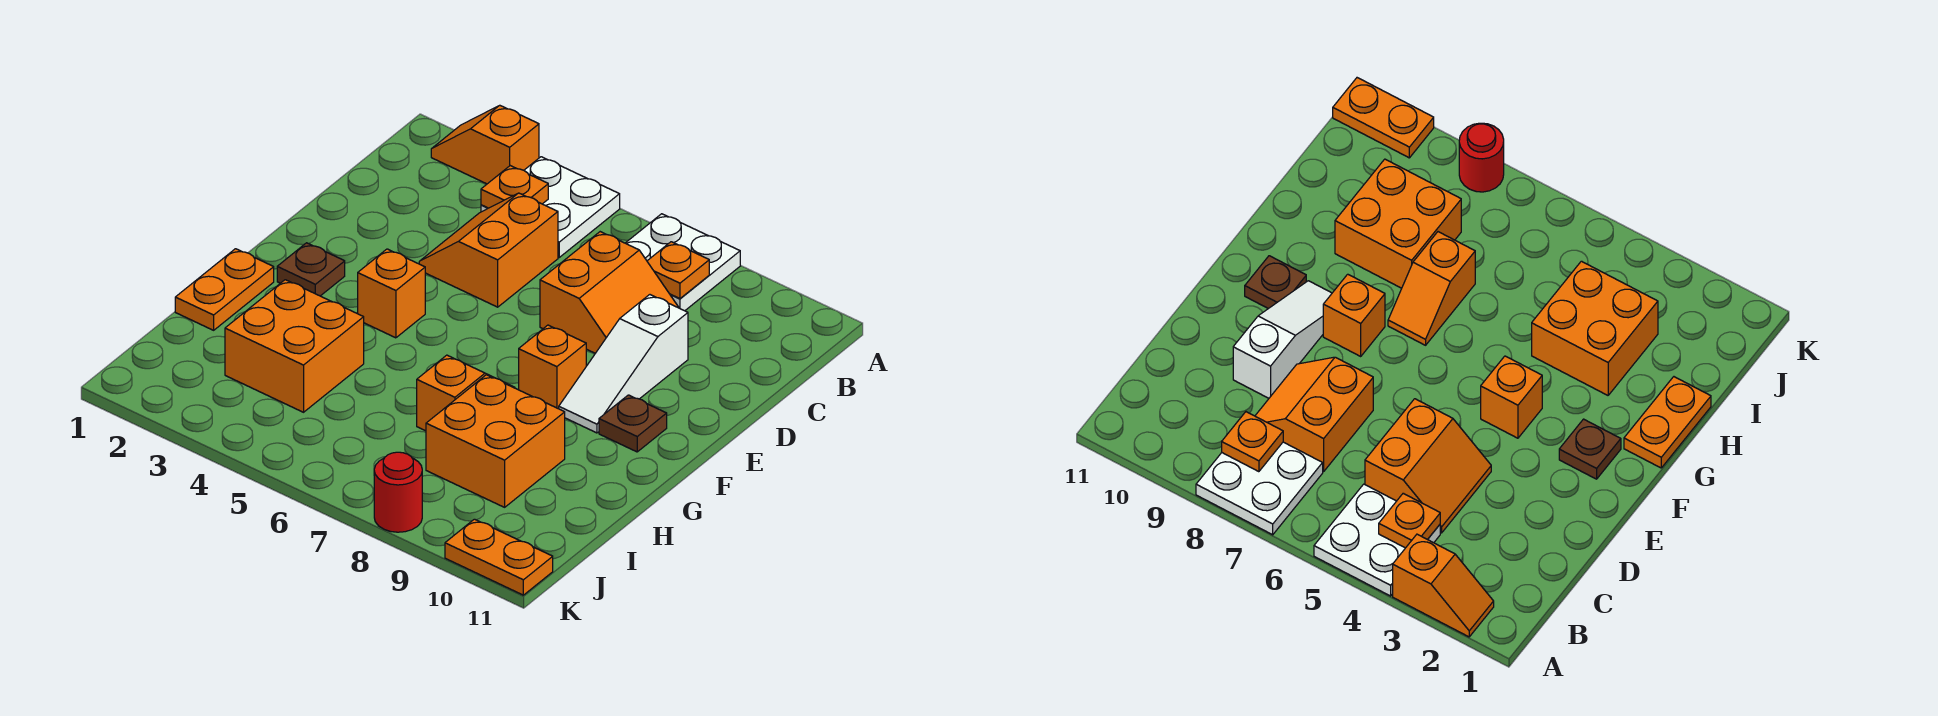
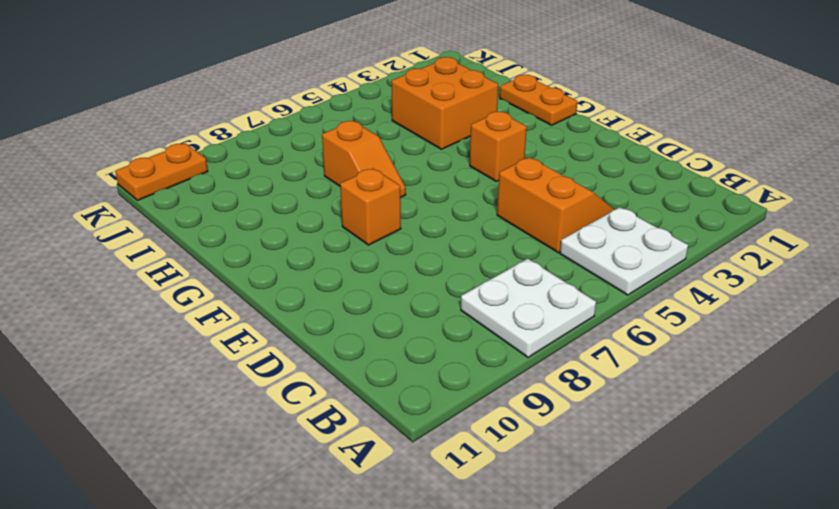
none -> orange 1x2 slope [431,105,539,184]
none -> orange 2x2 slope [540,232,679,353]
none -> white 1x3 slope [559,295,688,433]

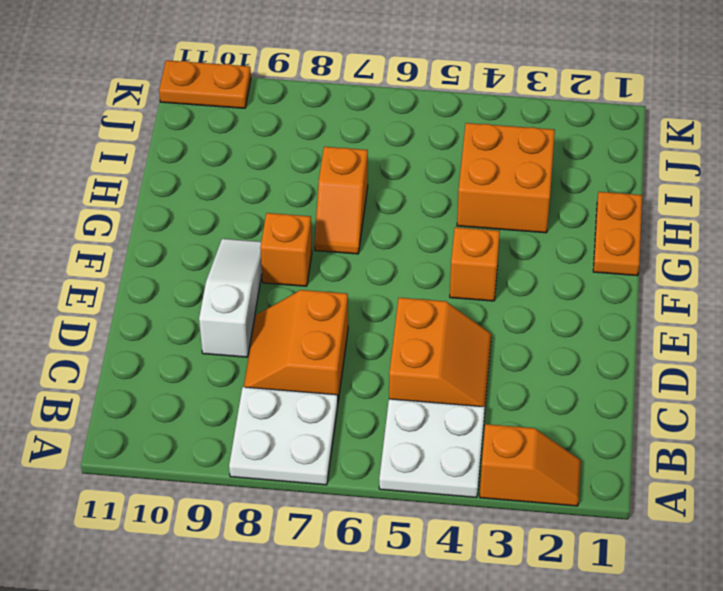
none -> brown 1x1 plate [277,243,345,296]
none -> brown 1x1 plate [599,395,667,452]
none -> orange 2x2 brick [426,375,565,507]

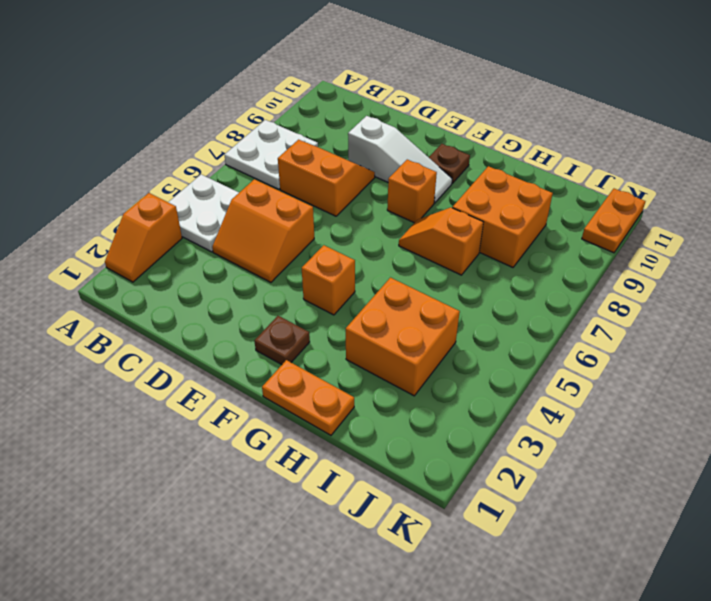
none -> red 1x1 round brick [374,452,422,532]
none -> orange 1x1 plate [481,166,548,208]
none -> orange 1x1 plate [647,242,709,299]

